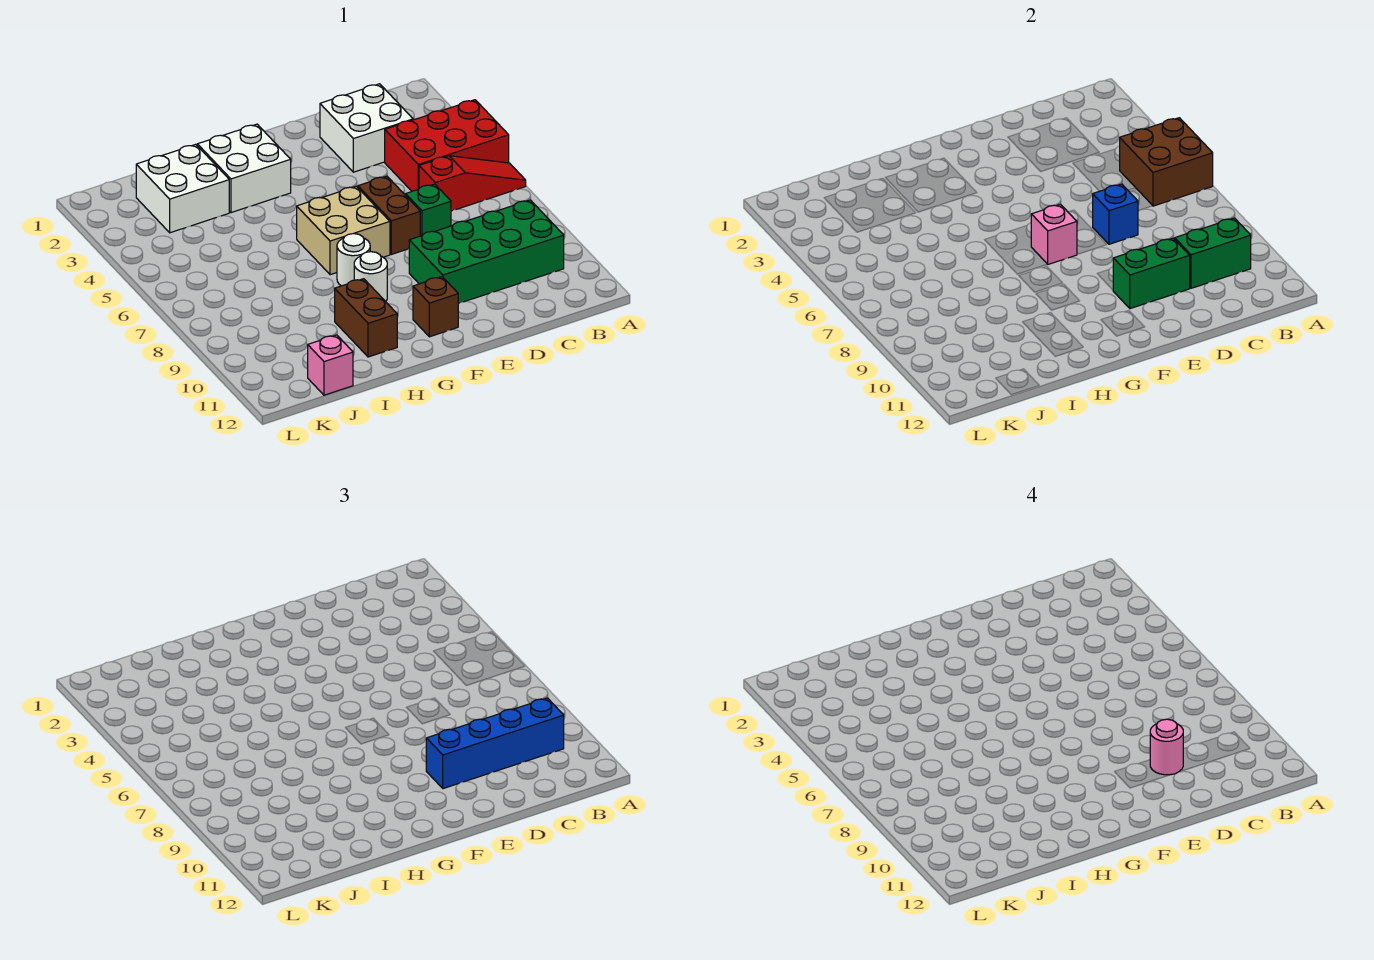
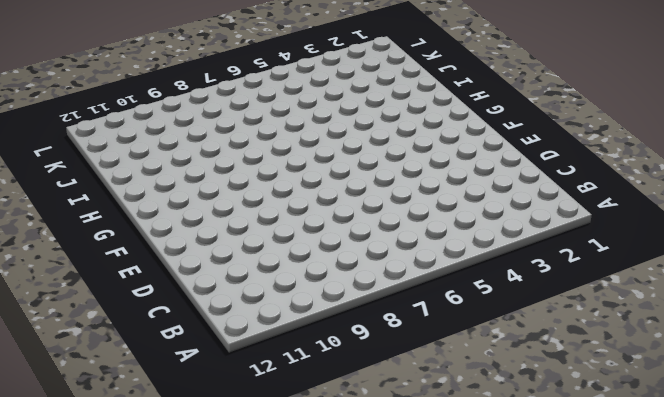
none -> red 2x3 brick [385,100,509,191]
none -> red 1x3 slope [419,156,526,211]
none -> green 2x4 brick [409,200,564,304]

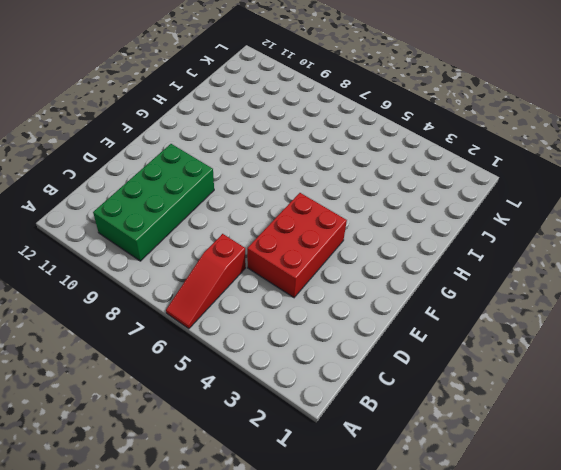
red 2x3 brick [247,193,347,297] -> red 2x3 brick moved to [385,100,509,191]
none -> white 2x2 brick [320,84,413,172]
none -> green 1x1 brick [406,184,451,236]
none -> brown 1x2 brick [358,176,420,254]

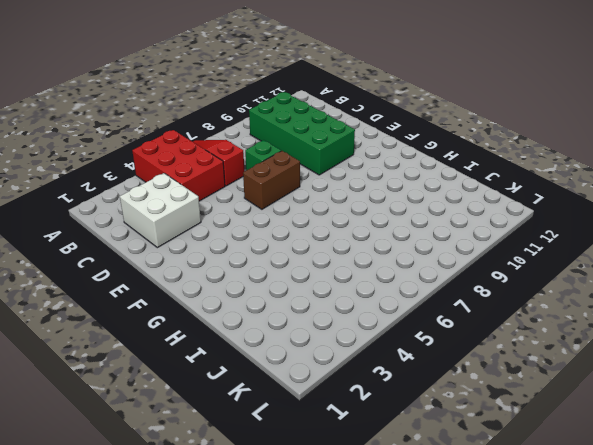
none -> tan 2x2 brick [297,186,390,275]
none -> brown 1x1 brick [413,277,458,337]
none -> white 2x2 brick [197,124,291,213]

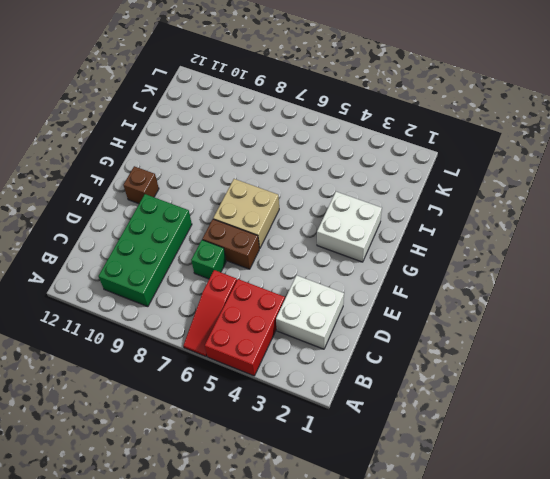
none -> white 1x1 round brick [337,234,370,286]
none -> white 1x1 round brick [354,252,387,301]
none -> brown 1x2 brick [335,279,397,357]

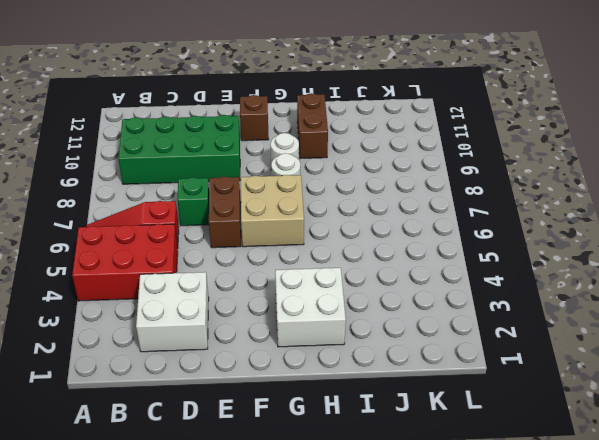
none -> white 2x2 brick [136,144,229,233]
none -> pink 1x1 brick [308,335,353,395]
none -> brown 2x2 brick [1120,118,1213,206]

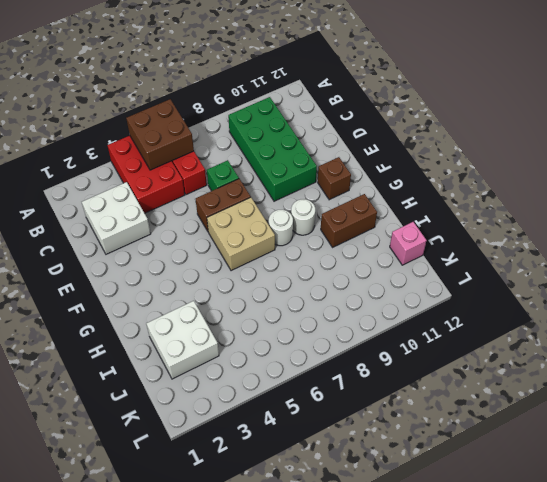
none -> white 2x2 brick [197,124,291,213]
none -> green 1x2 brick [1175,218,1251,288]
none -> blue 1x1 brick [1093,184,1138,244]

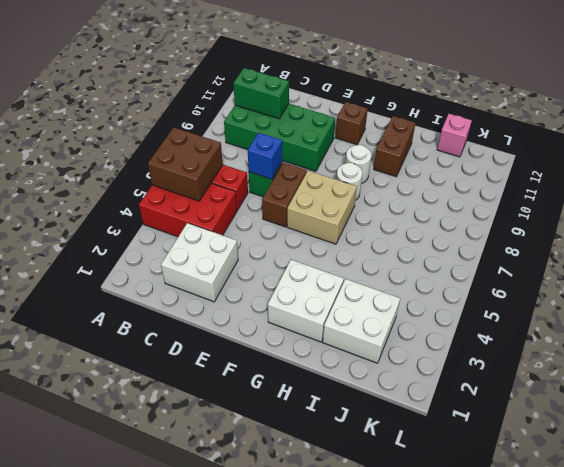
none -> green 1x2 brick [1113,238,1190,309]
none -> pink 1x1 brick [1031,204,1077,264]
none -> blue 1x4 brick [426,698,564,789]

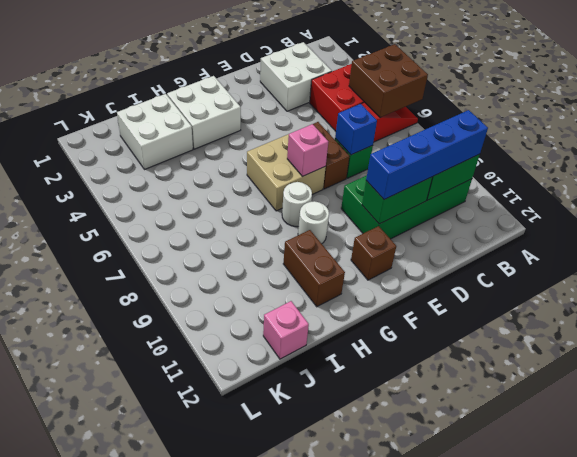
none -> pink 1x1 round brick [1150,719,1183,775]

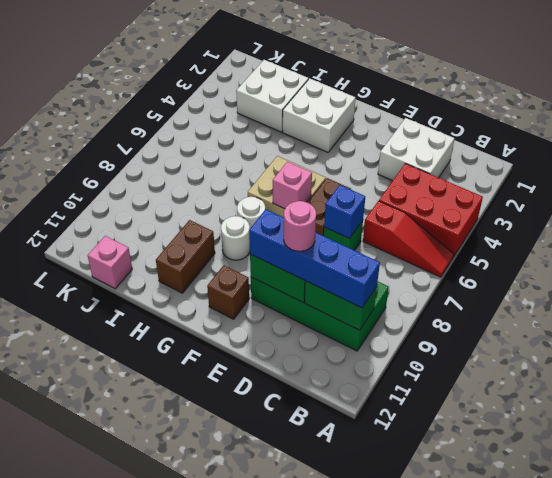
none -> brown 2x2 brick [1120,118,1213,206]

